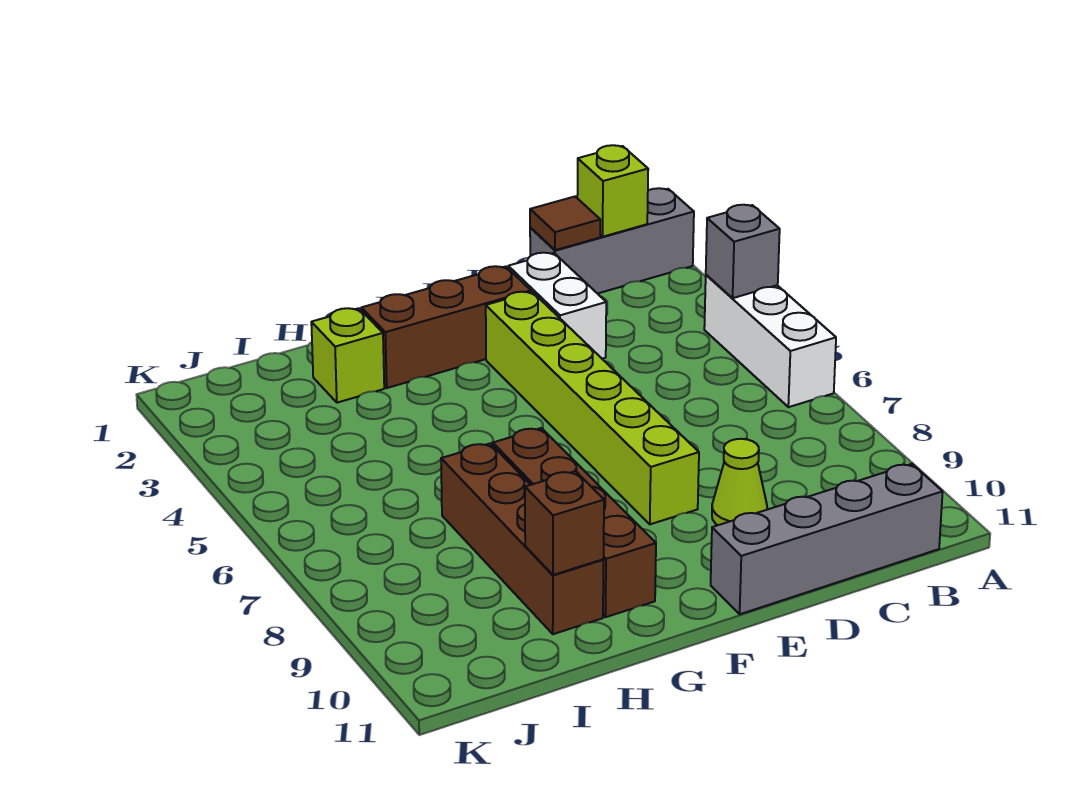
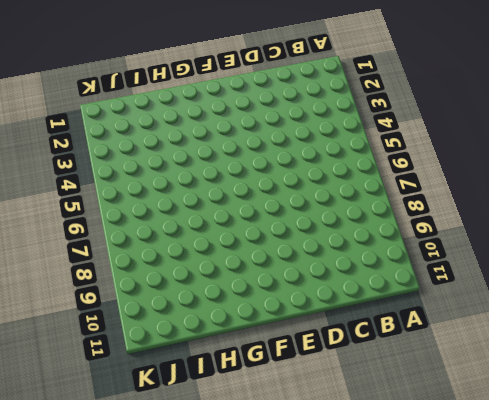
none -> grey 1x3 brick [530,188,694,294]
none -> white 1x3 brick [704,275,836,407]
none -> grey 1x4 brick [711,464,943,614]

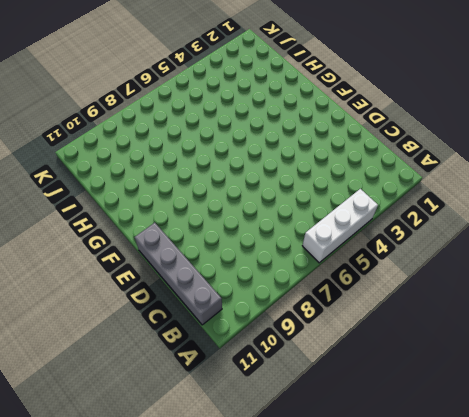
none -> grey 1x3 brick [530,188,694,294]
none -> white 1x2 brick [508,253,606,359]
none -> lime 1x1 cone [712,439,767,525]

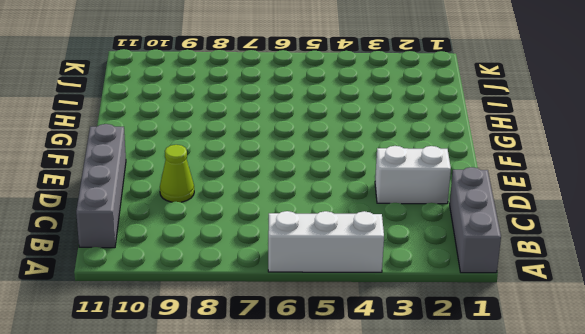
none -> brown 1x3 brick [361,266,531,388]
none -> lime 1x6 brick [486,292,699,524]
none -> brown 1x4 brick [493,428,656,617]

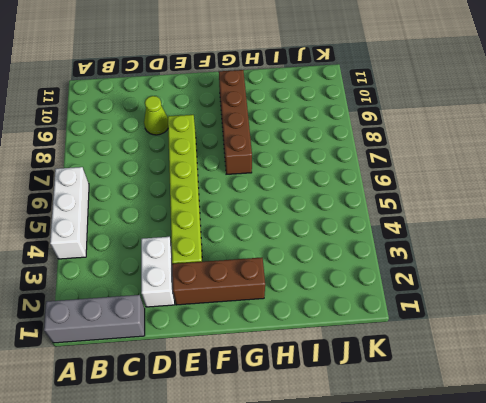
none -> grey 1x4 brick [711,464,943,614]
none -> lime 1x1 brick [311,308,384,403]
none -> brown 1x4 brick [441,443,603,634]

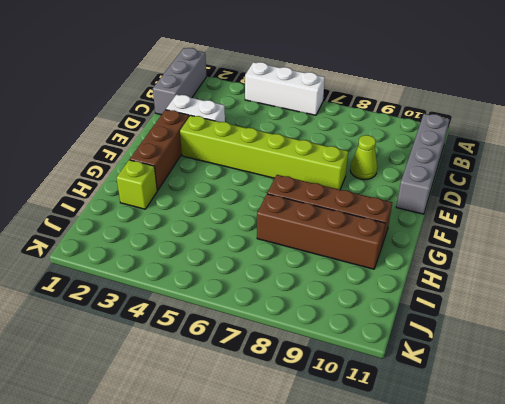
none -> grey 1x1 brick [706,205,780,298]
none -> lime 1x1 brick [577,145,648,237]
none -> brown 1x1 tile [530,197,600,250]

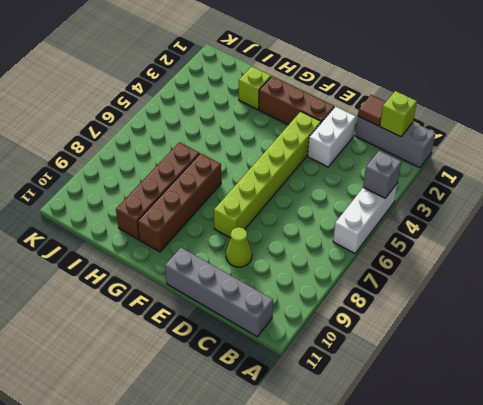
none -> brown 1x1 brick [525,471,604,575]

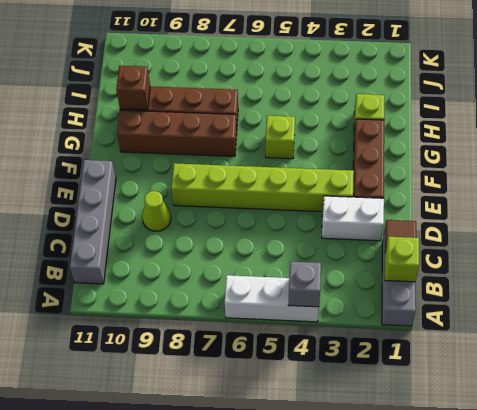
lime 1x1 brick [266,116,295,159] -> none

